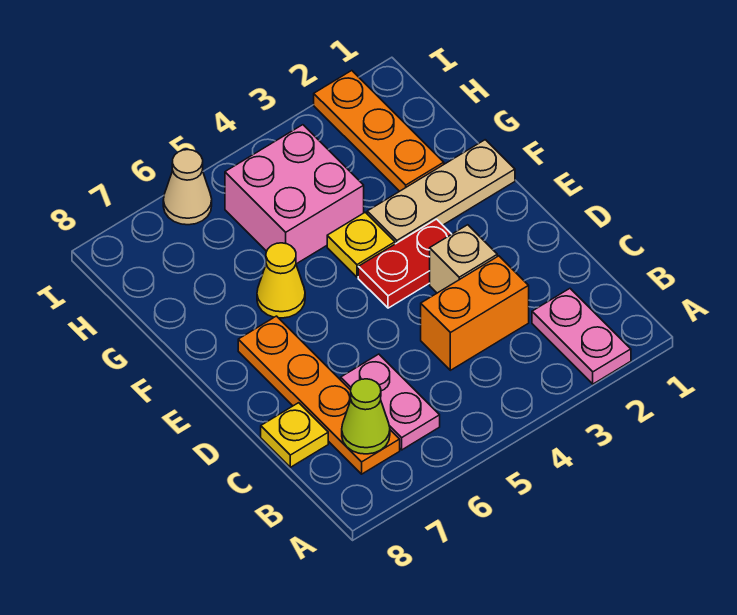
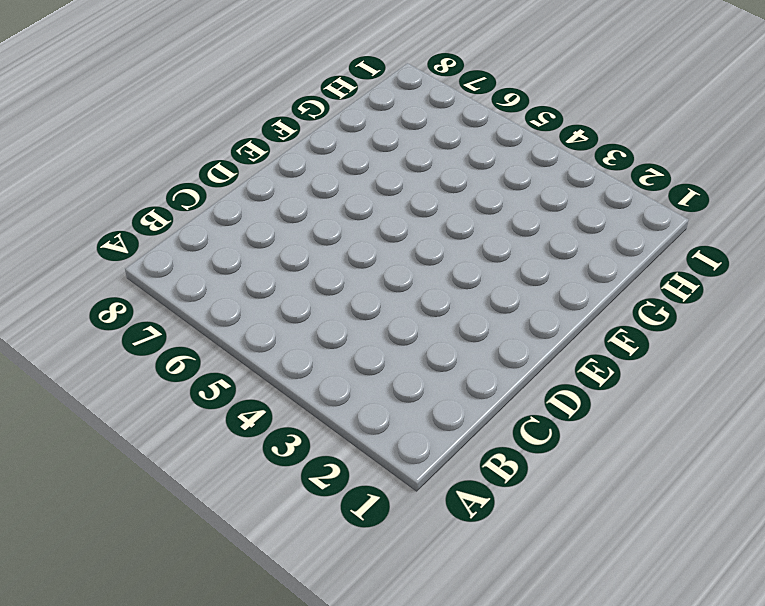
none -> pink 1x2 plate [532,289,631,384]
none -> pink 1x2 plate [341,354,440,450]
none -> orange 1x4 plate [238,316,400,474]

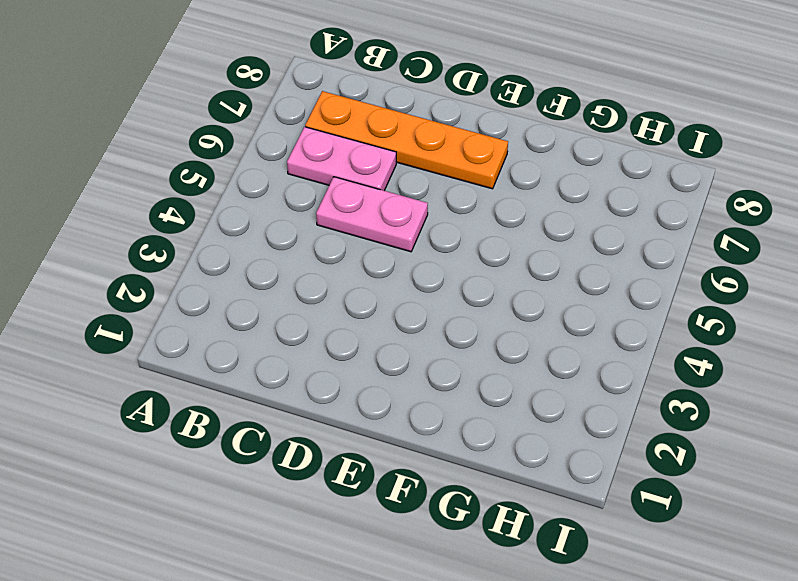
pink 1x2 plate [316,177,428,252] -> pink 1x2 plate moved to [532,289,631,384]
none -> orange 1x2 brick [421,256,529,370]
none -> yellow 1x1 plate [261,403,328,467]
none -> tan 1x1 brick [430,225,497,293]

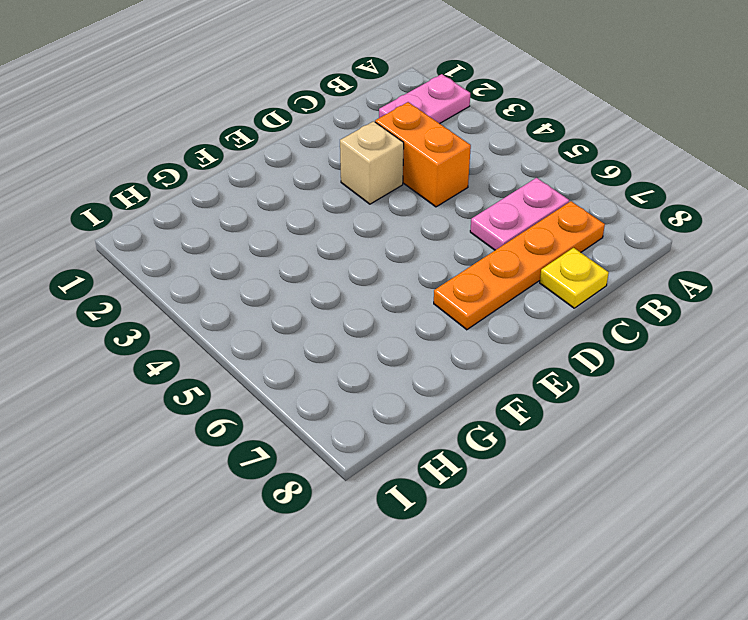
none -> red 1x2 plate [358,219,451,308]
none -> tan 1x3 plate [367,140,515,244]
none -> yellow 1x1 plate [327,212,395,277]

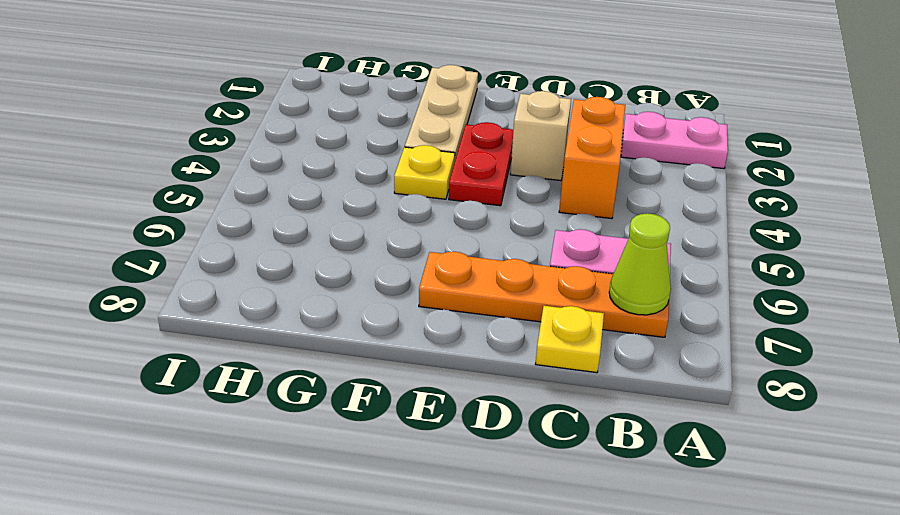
none -> yellow 1x1 cone [257,243,305,318]
none -> orange 1x3 plate [314,71,444,191]
none -> pink 2x2 brick [225,125,364,264]

